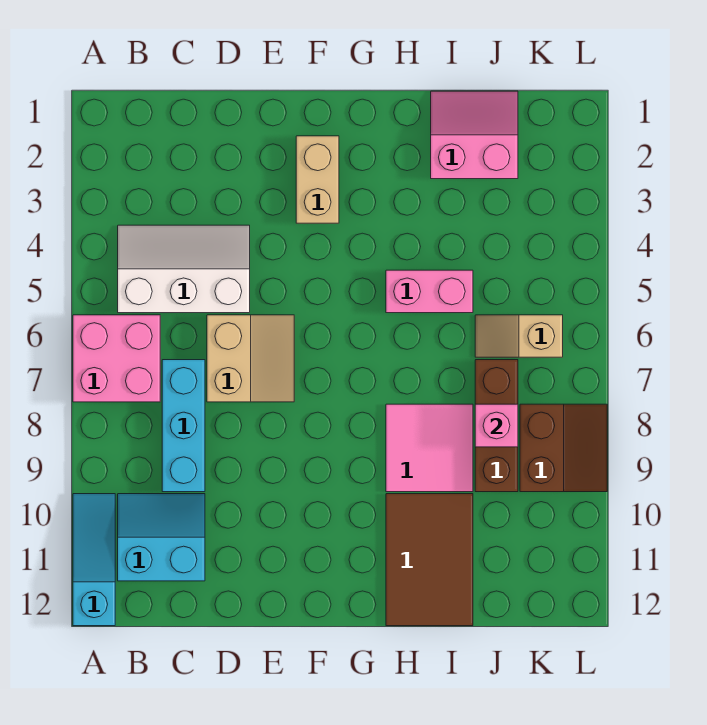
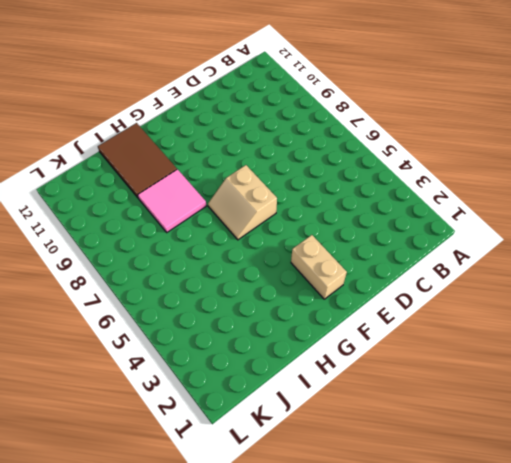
tan 2x2 slope [208,165,277,240] -> tan 2x2 slope moved to [207,315,294,402]
none -> pink 2x2 brick [73,315,160,402]
none -> cyan 1x3 slope [73,494,115,626]
none -> white 2x3 slope [118,225,250,313]

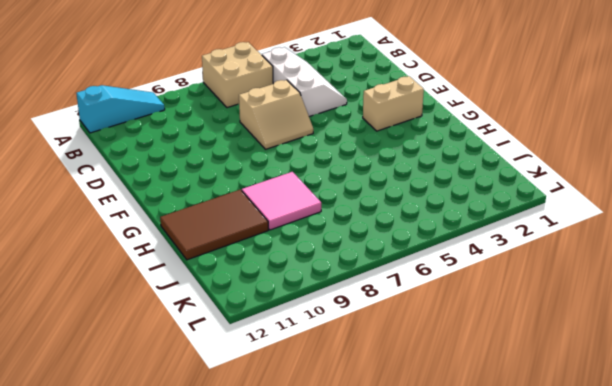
tan 2x2 brick [202,42,273,108] -> pink 2x2 brick [73,315,160,402]
none -> cyan 2x2 slope [118,494,205,581]
none -> cyan 1x3 brick [162,360,205,492]
none -> pink 1x2 brick [386,270,473,313]

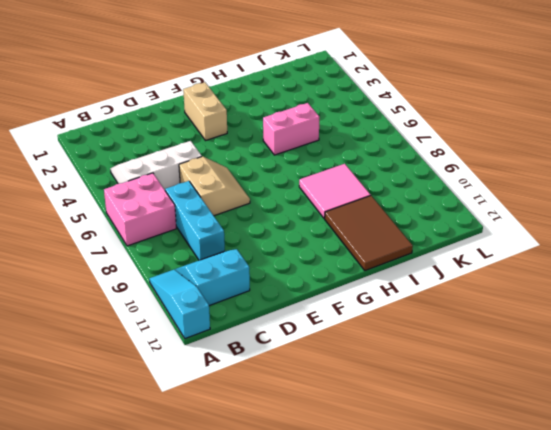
none -> pink 2x2 slope [431,91,518,179]
none -> tan 1x2 slope [475,315,563,357]
none -> brown 1x3 brick [475,360,518,492]

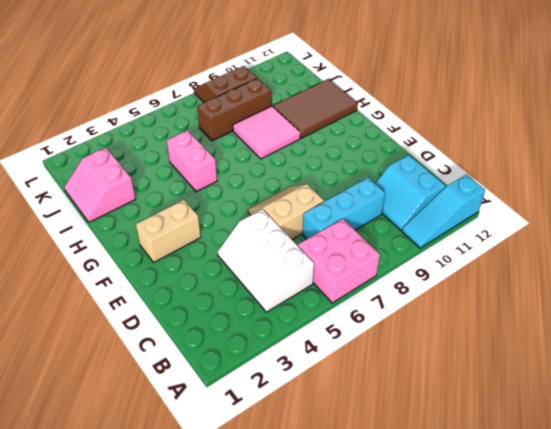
none -> tan 1x2 slope [475,315,563,357]
none -> pink 1x1 brick [475,404,518,447]

